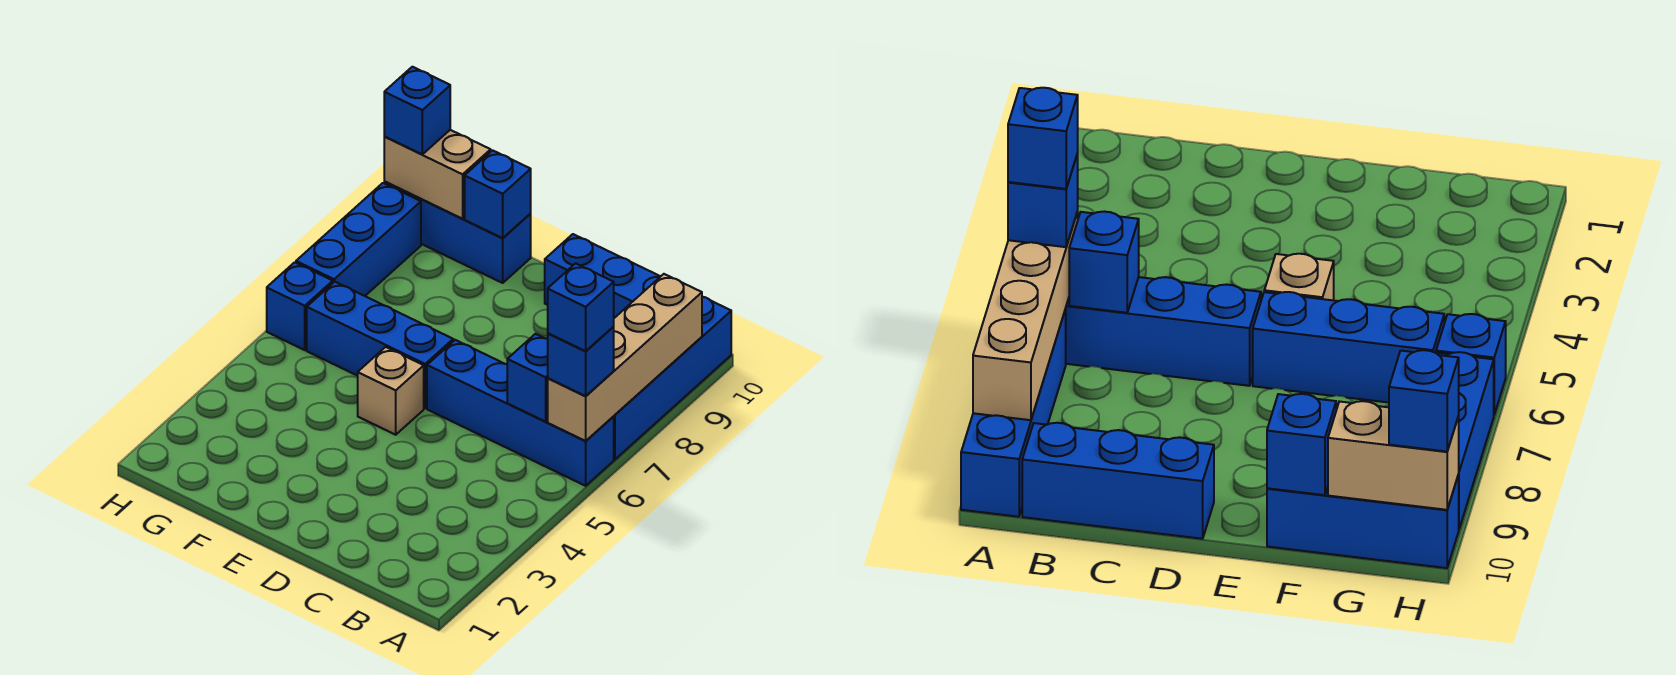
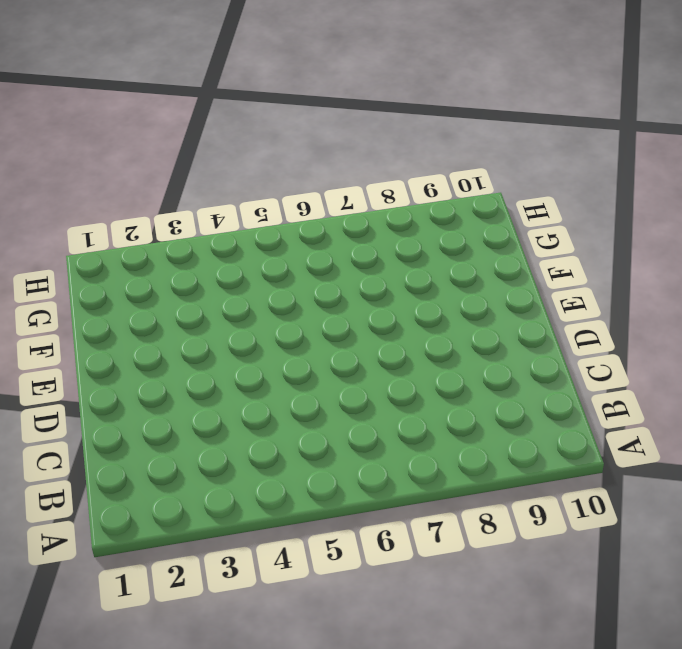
none -> blue 1x4 brick [427,340,614,486]
none -> blue 1x4 brick [613,297,731,459]
none -> blue 1x3 brick [545,234,661,318]

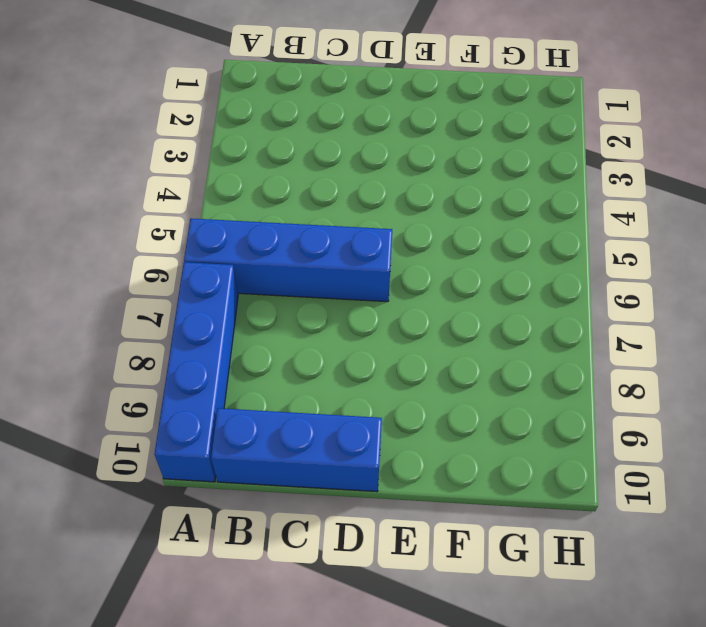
none -> tan 1x1 brick [358,347,424,435]
none -> blue 1x3 brick [307,282,453,408]
none -> blue 1x3 brick [384,182,531,283]

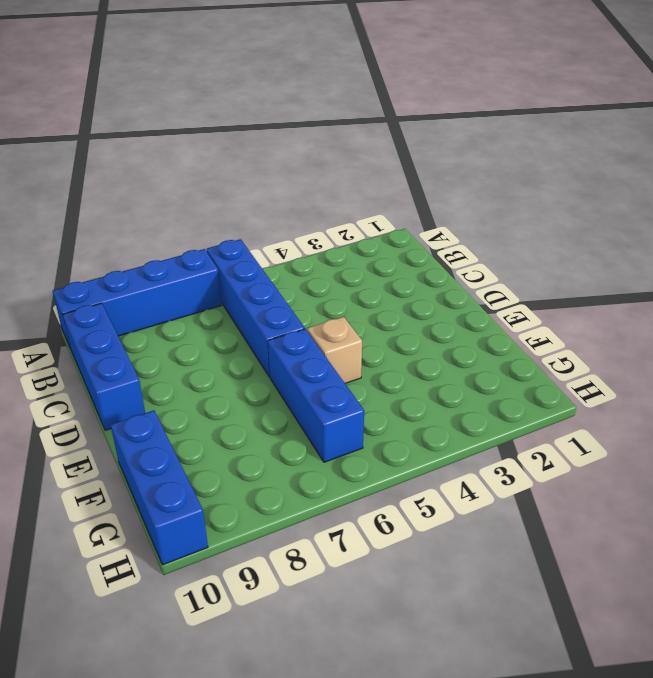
none -> blue 1x1 brick [267,262,333,350]
none -> blue 1x3 brick [296,183,421,296]
none -> tan 1x4 brick [548,274,702,441]

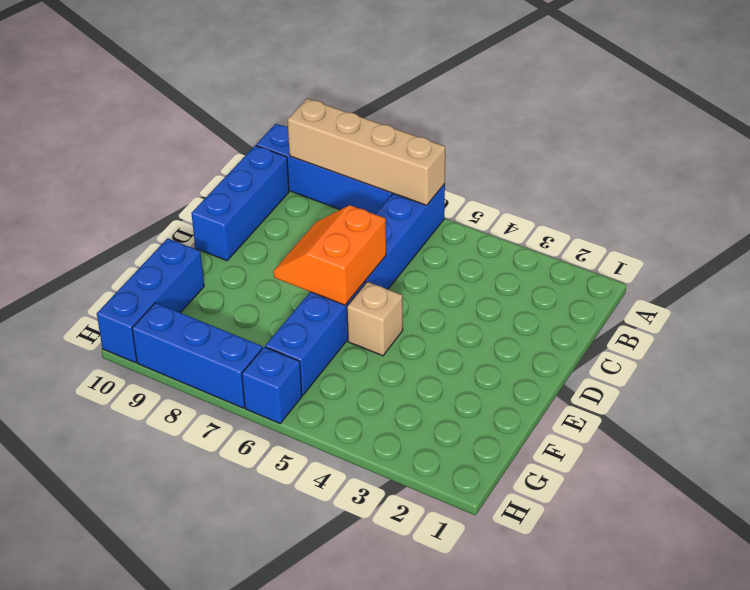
orange 2x2 slope [273,205,386,305] -> none
none -> blue 1x1 brick [507,334,548,422]
none -> blue 1x1 brick [465,150,531,238]
none -> tan 1x2 brick [384,130,491,219]

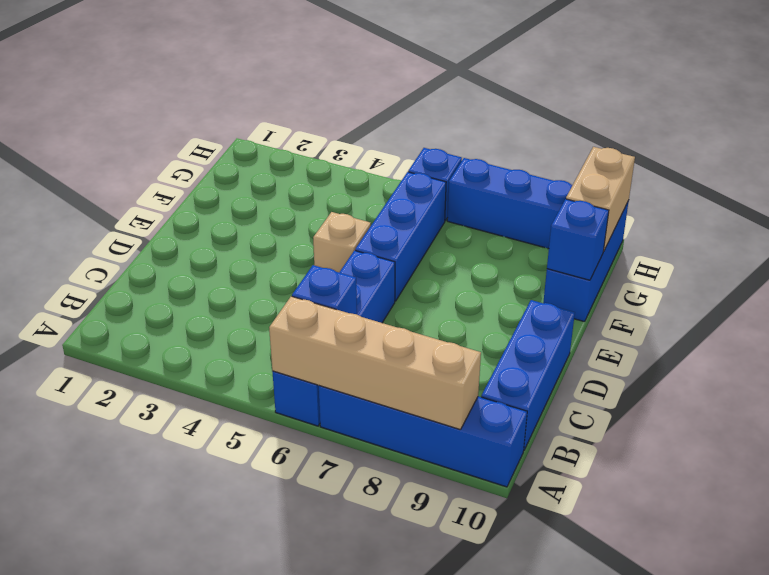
none -> blue 1x1 brick [548,327,614,396]
none -> blue 1x1 brick [384,67,450,154]
none -> blue 1x1 brick [548,263,614,351]

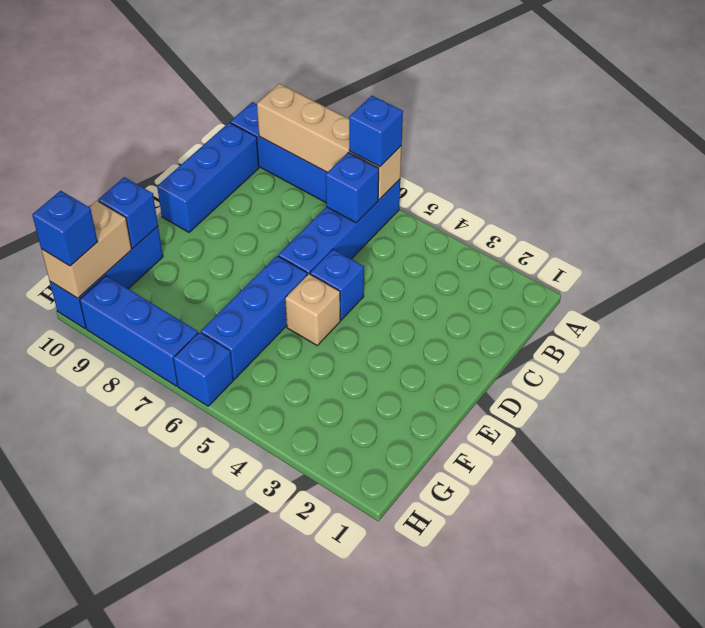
blue 1x1 brick [310,249,364,320] -> blue 1x1 brick moved to [548,263,614,351]

